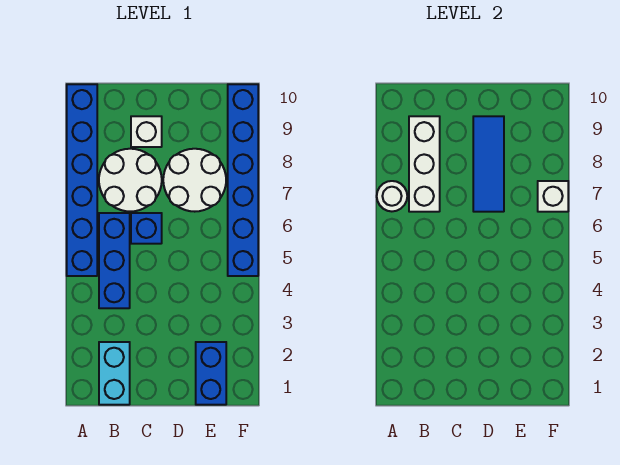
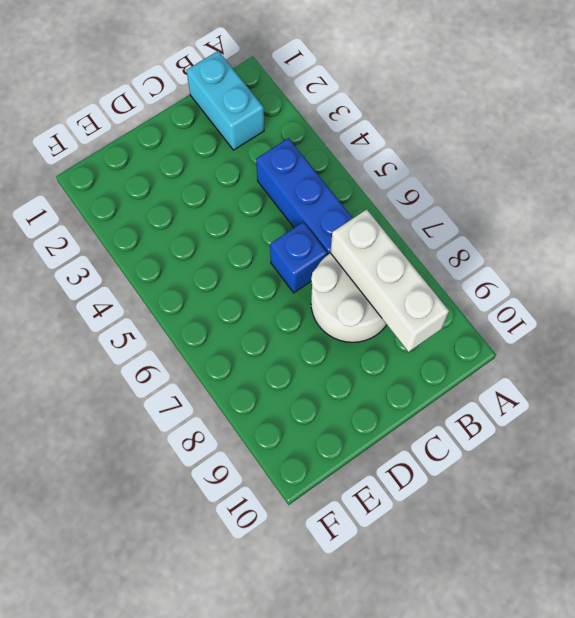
none -> blue 1x6 brick [67,84,97,276]
none -> white 1x1 brick [131,116,162,147]
none -> white 2x2 round brick [163,149,226,212]

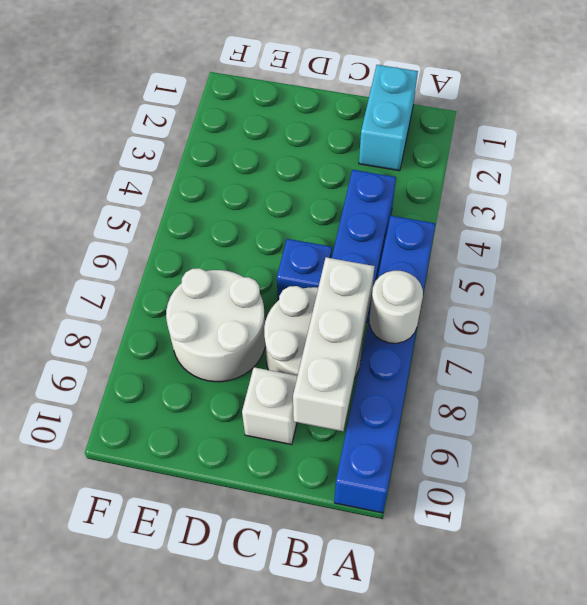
none -> blue 1x2 brick [196,342,226,405]
none -> blue 1x6 brick [228,84,258,276]
none -> blue 1x3 tile [473,116,504,212]

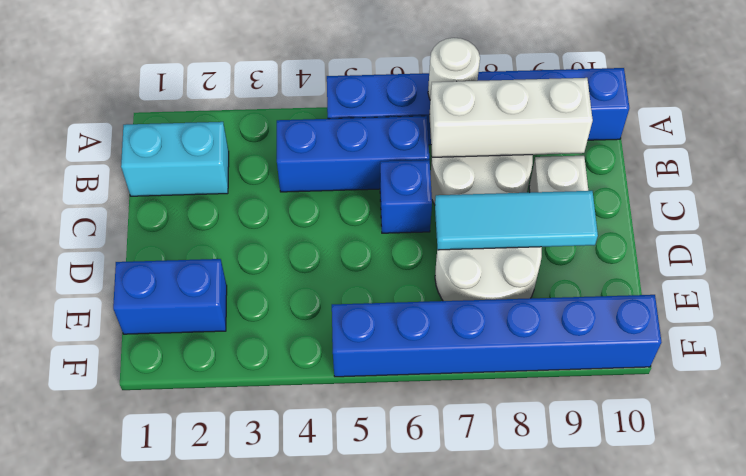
cyan 1x3 tile [435,191,598,250] -> blue 1x3 tile [473,116,504,212]
none -> white 1x1 brick [538,181,568,212]

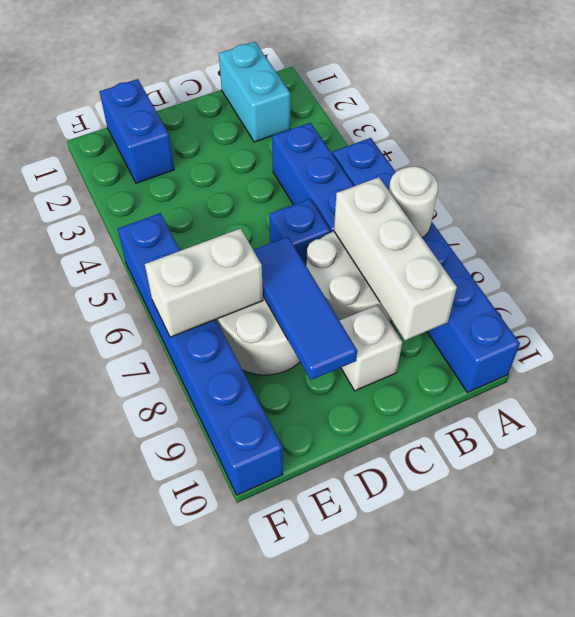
white 1x2 brick [145,229,263,337] -> white 1x1 brick [538,181,568,212]

